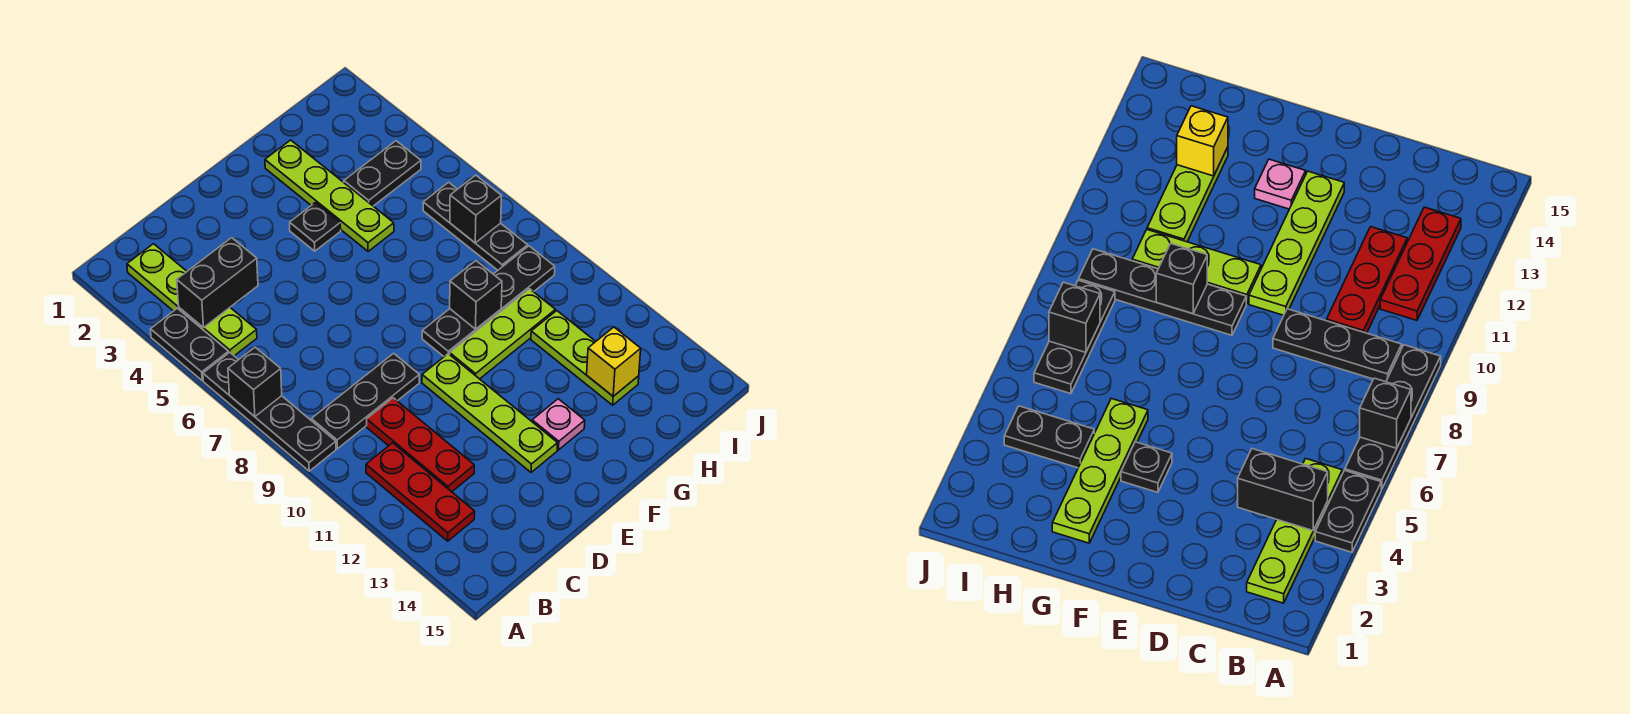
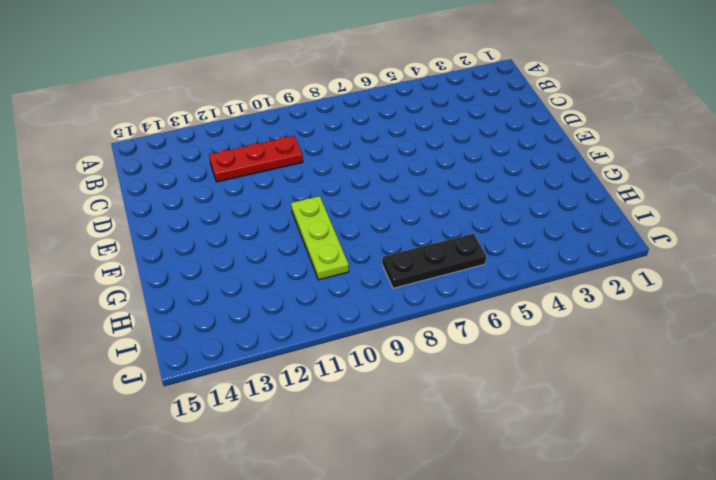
none -> black 1x2 plate [150,308,229,381]
none -> black 1x4 plate [203,353,336,471]
none -> lime 1x4 plate [127,244,257,356]

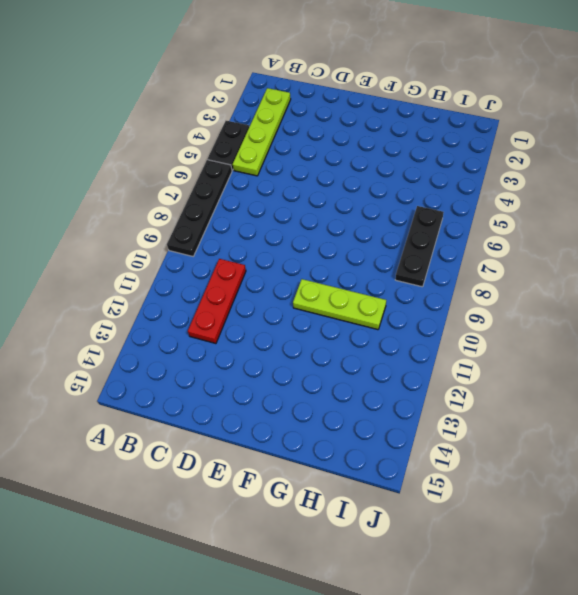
none -> black 1x3 plate [311,353,419,449]
none -> red 1x3 plate [366,443,475,541]
none -> lime 1x4 plate [422,354,558,472]

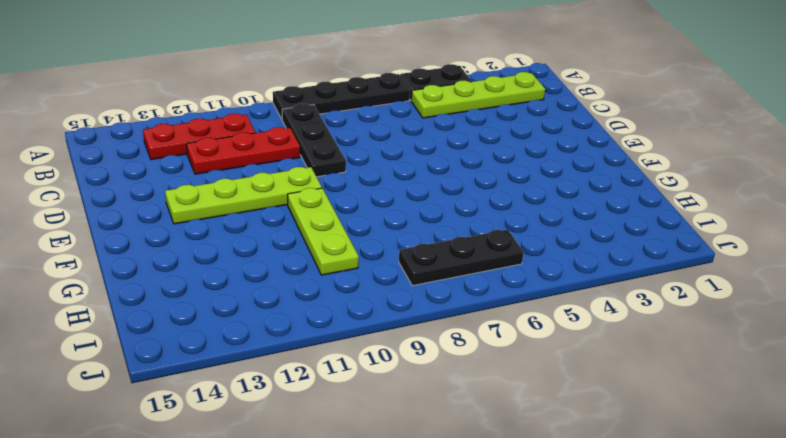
none -> black 1x1 plate [290,203,341,251]
none -> black 1x4 plate [422,246,555,357]
none -> pink 1x1 plate [532,399,585,450]

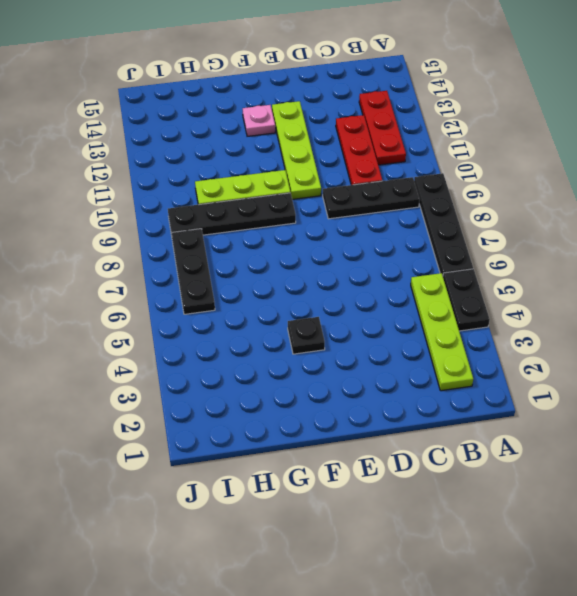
none -> lime 1x4 plate [265,140,394,251]
none -> black 1x2 plate [344,141,421,206]
none -> lime 1x3 plate [531,311,639,405]

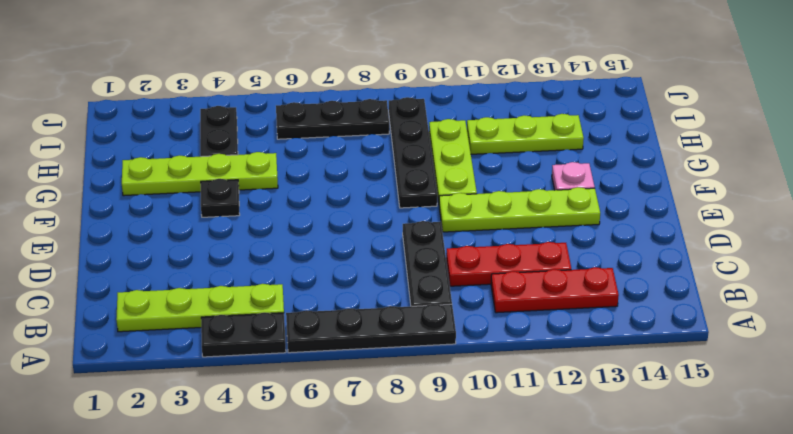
none -> black 1x1 brick [228,347,282,417]
none -> black 1x2 brick [177,238,258,328]
none -> black 1x1 brick [450,261,502,329]

